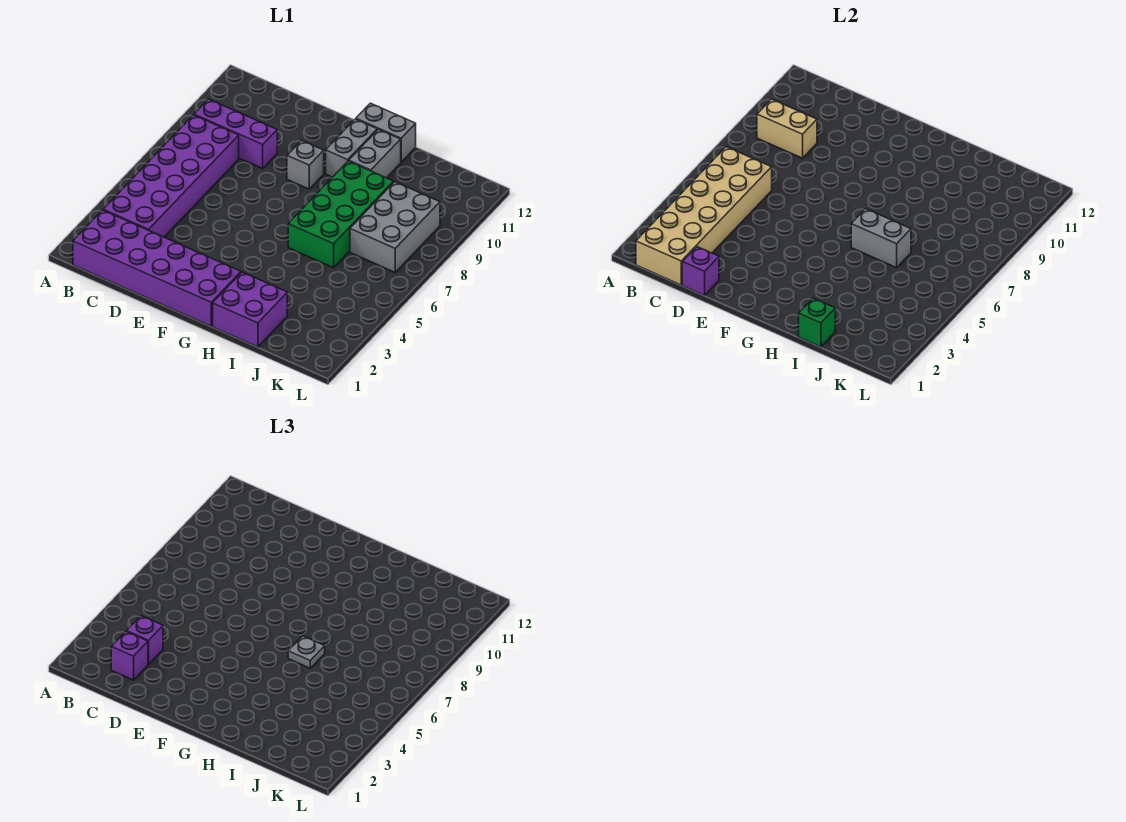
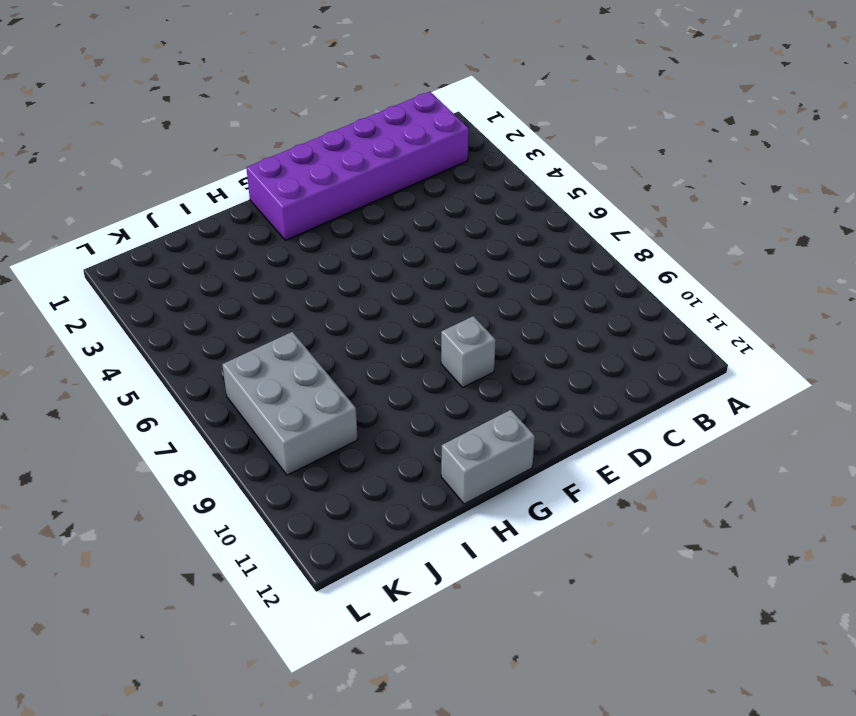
none -> purple 2x6 brick [103,115,239,237]
none -> purple 1x3 brick [194,99,277,168]
none -> grey 1x2 brick [326,119,377,177]

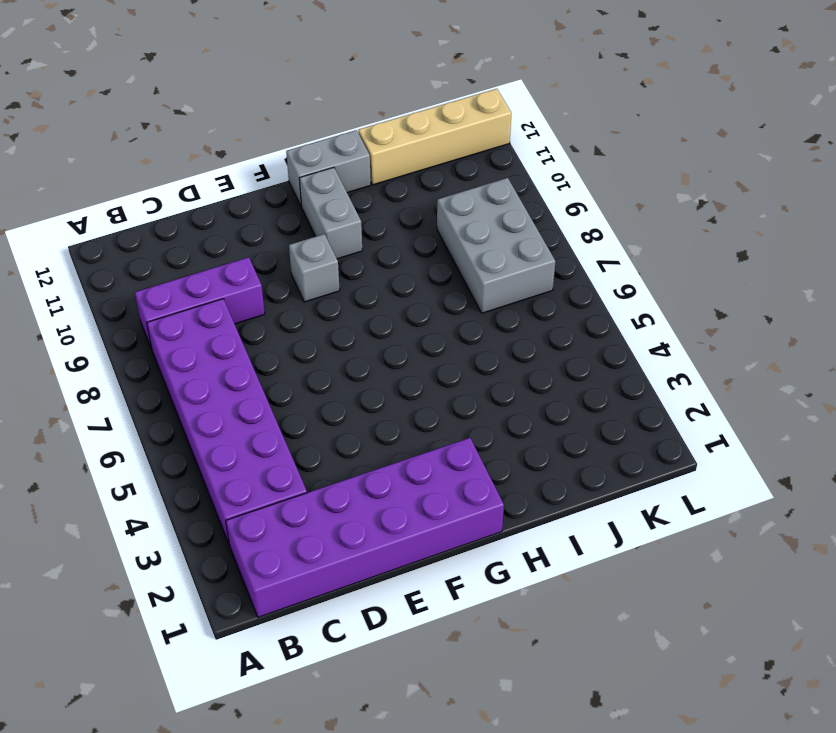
tan 1x4 brick [358,89,511,185] -> none
none -> purple 2x2 brick [213,272,287,347]
none -> green 2x4 brick [288,161,393,268]
none -> grey 1x2 brick [349,129,401,178]

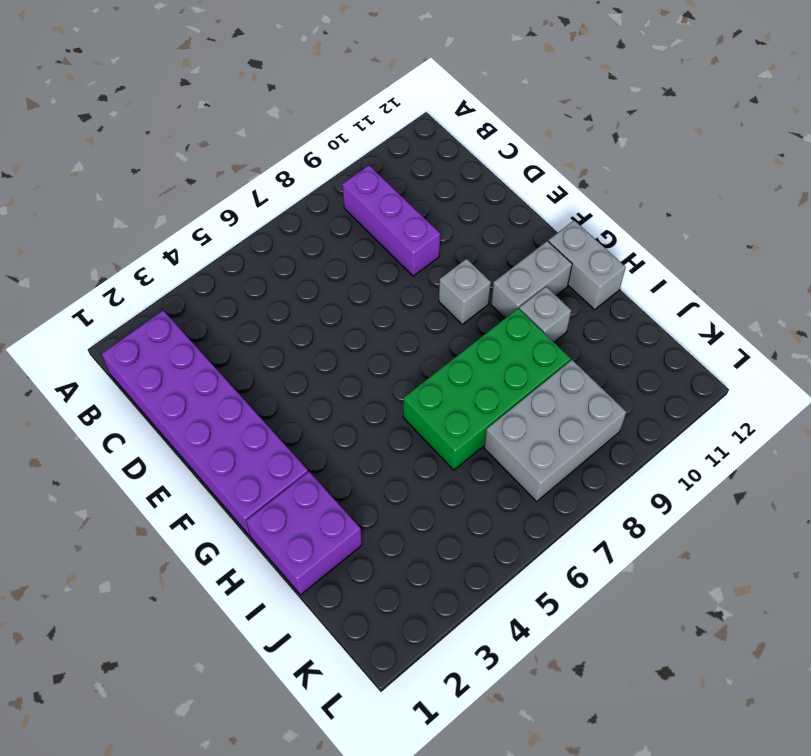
grey 1x1 brick [519,287,571,342] -> grey 1x2 brick [349,129,401,178]
none -> purple 2x6 brick [103,115,239,237]
none -> tan 2x6 brick [636,147,772,285]
none -> tan 1x2 brick [757,99,817,158]

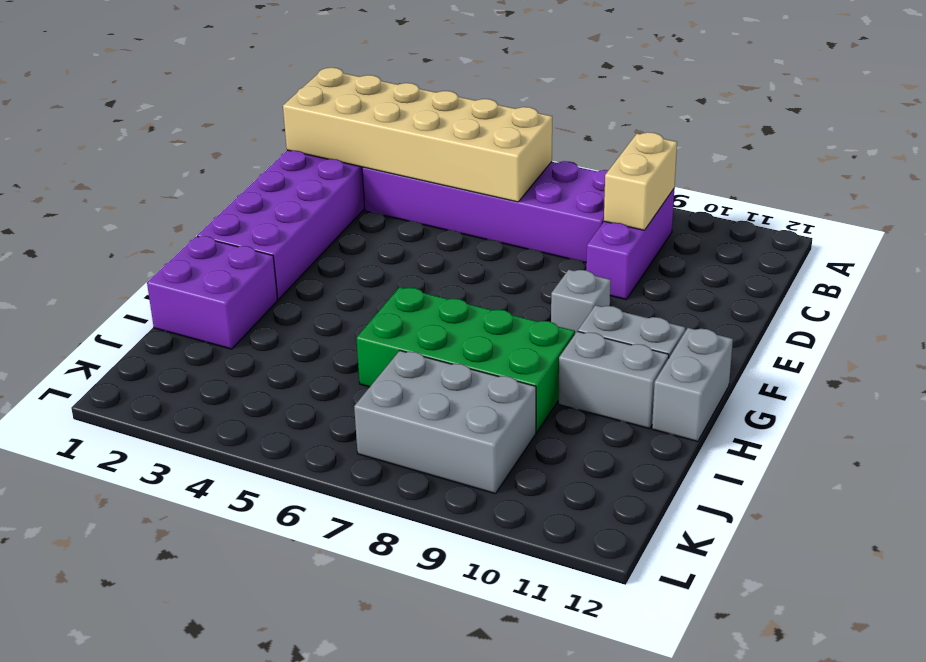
none -> purple 1x1 brick [682,247,719,295]
none -> grey 1x2 brick [851,209,911,268]
none -> green 1x1 brick [799,298,835,347]

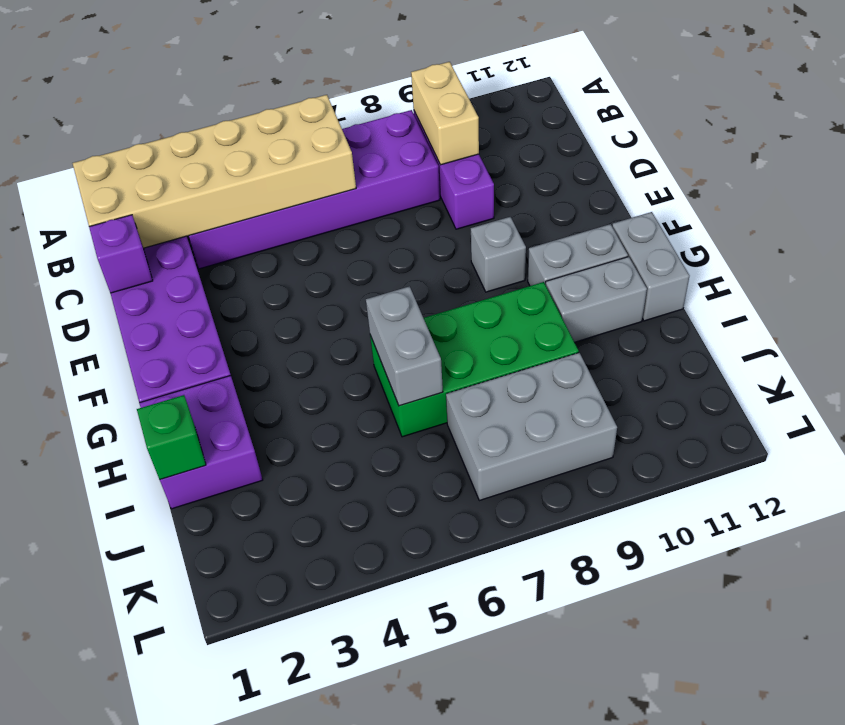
none -> purple 1x1 brick [111,631,148,680]
none -> purple 1x1 brick [127,616,163,664]
none -> grey 1x1 plate [288,636,325,668]

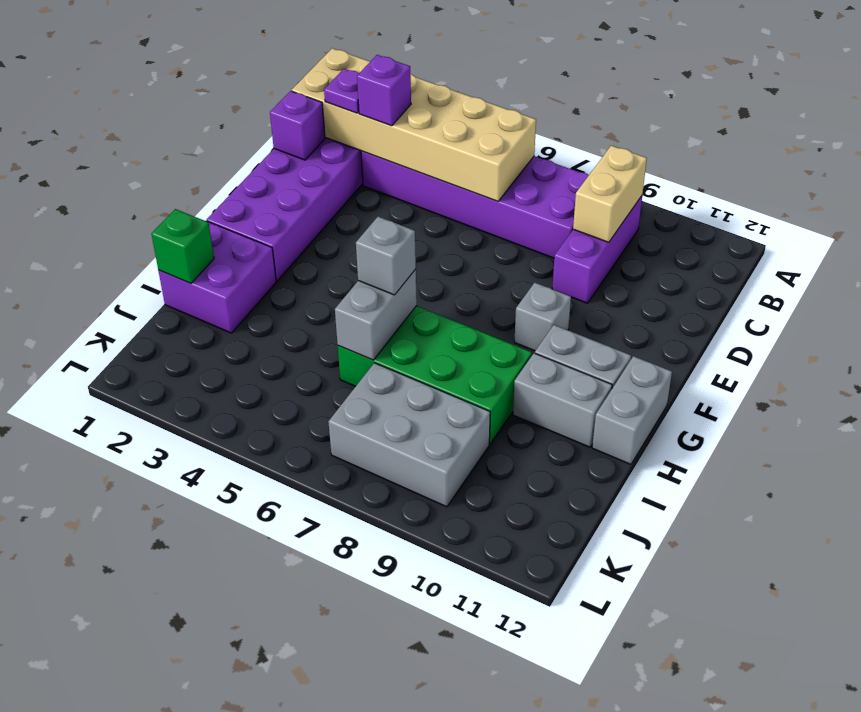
purple 1x1 plate [324,69,359,113] -> purple 1x1 brick [111,631,148,680]
grey 1x1 brick [356,217,416,295] -> grey 1x1 plate [288,636,325,668]

